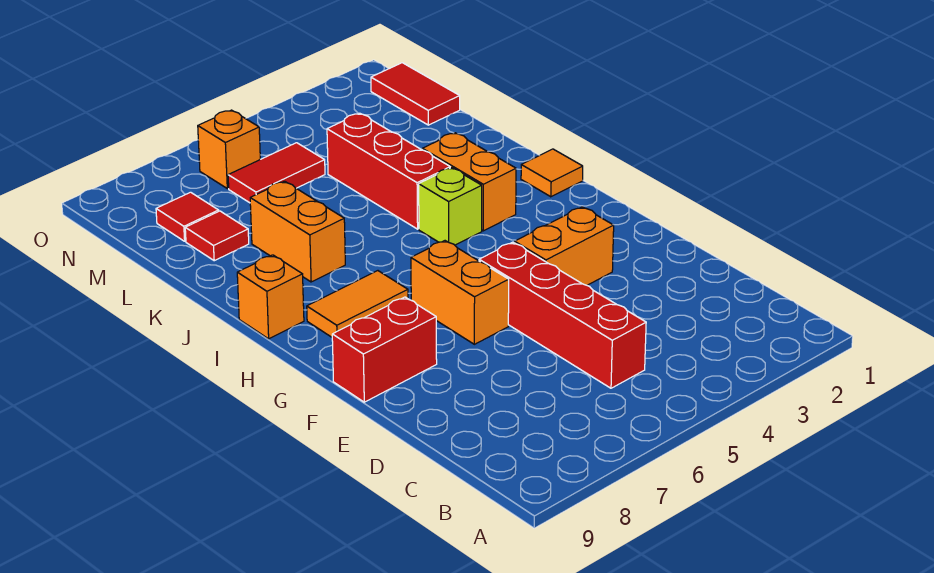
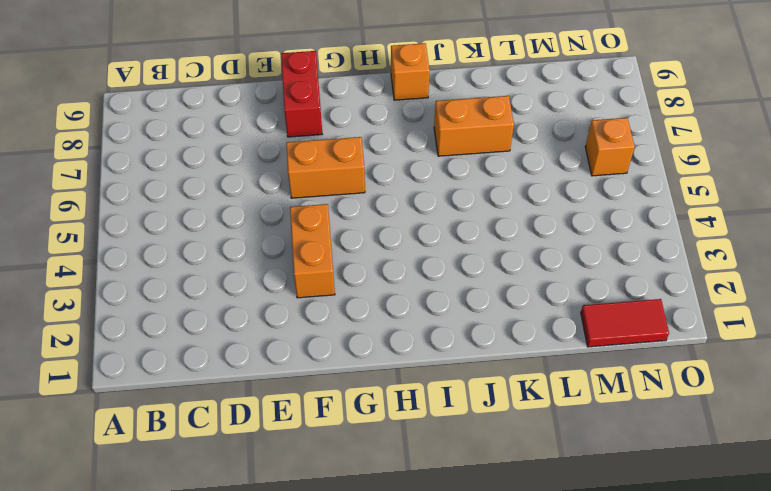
none -> red 1x4 brick [479,242,646,388]
none -> orange 1x2 tile [307,271,408,337]
none -> orange 1x1 tile [521,149,583,197]

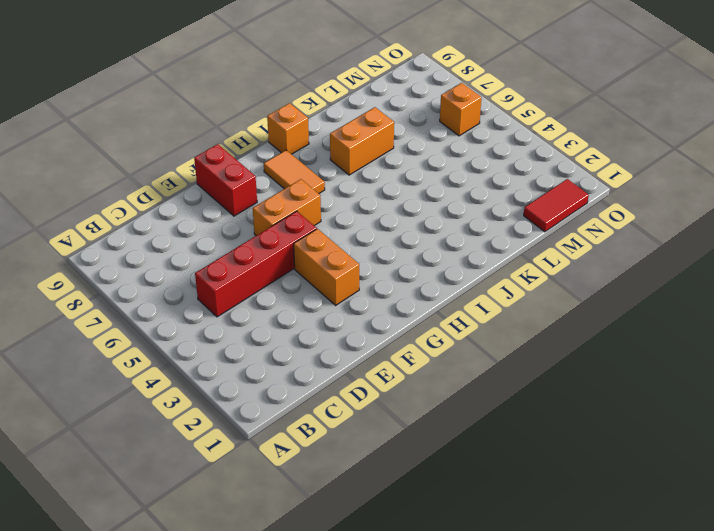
none -> orange 1x1 tile [521,149,583,197]
none -> orange 1x2 brick [422,133,516,231]
none -> lime 1x1 brick [419,168,482,245]

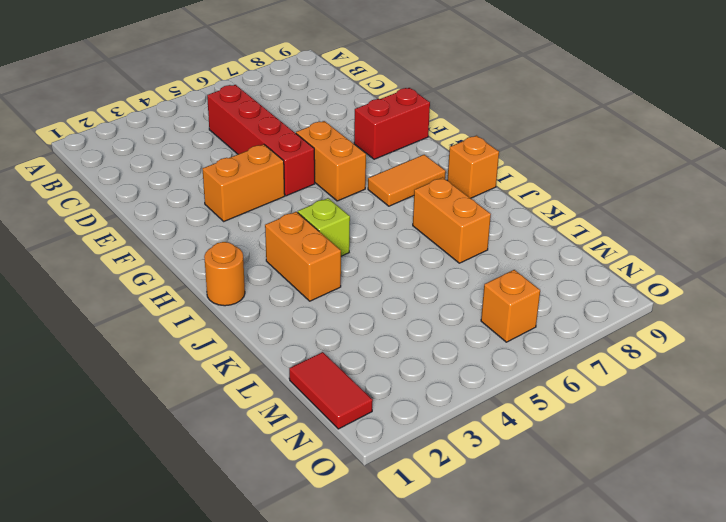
orange 1x1 round brick [204,242,245,306] -> orange 1x1 tile [521,149,583,197]
none -> red 1x3 brick [327,113,450,229]
none -> red 1x1 tile [185,211,249,261]
none -> red 1x2 tile [228,143,325,203]

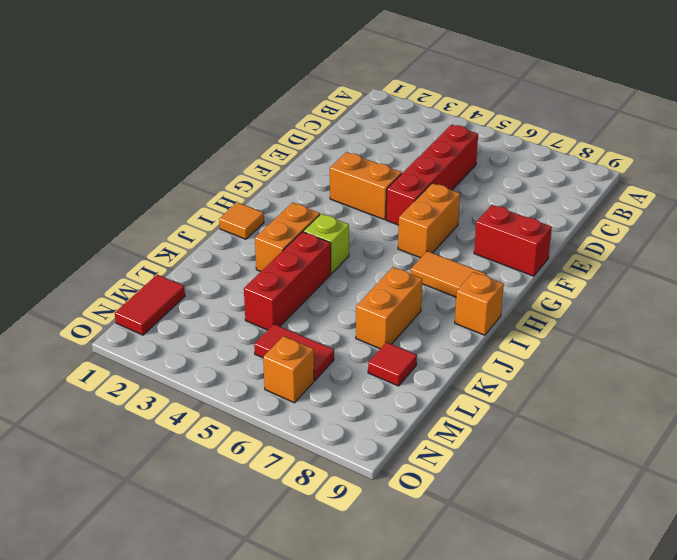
none -> red 1x1 tile [156,192,219,241]

